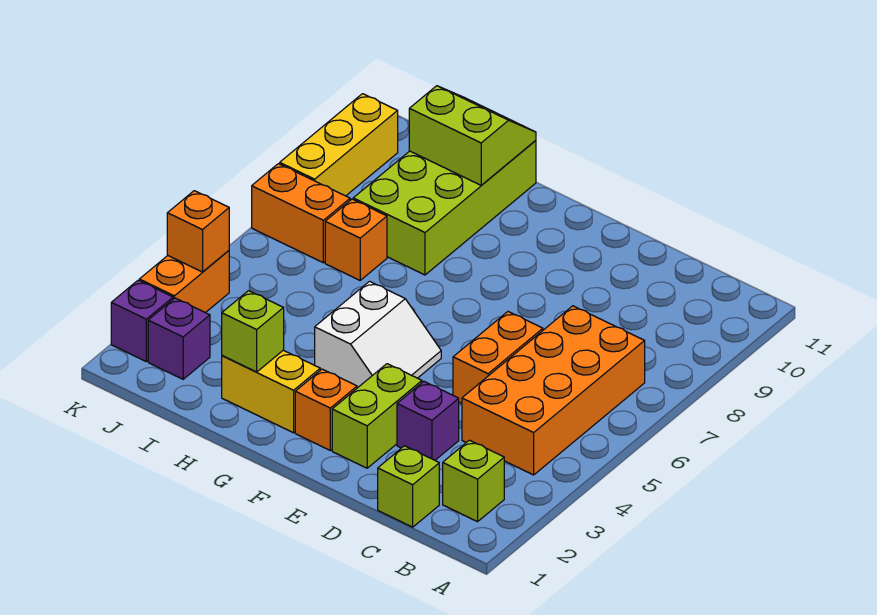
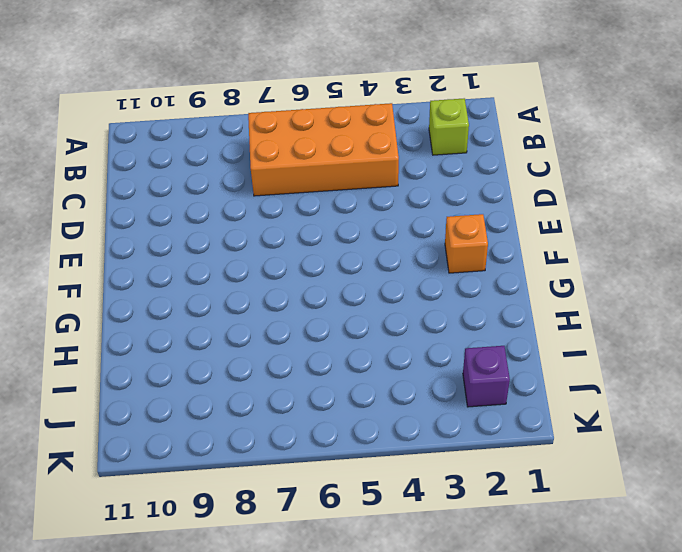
none -> lime 1x1 brick [378,446,439,527]
none -> purple 1x1 brick [397,381,459,460]
none -> orange 1x2 brick [453,312,543,403]

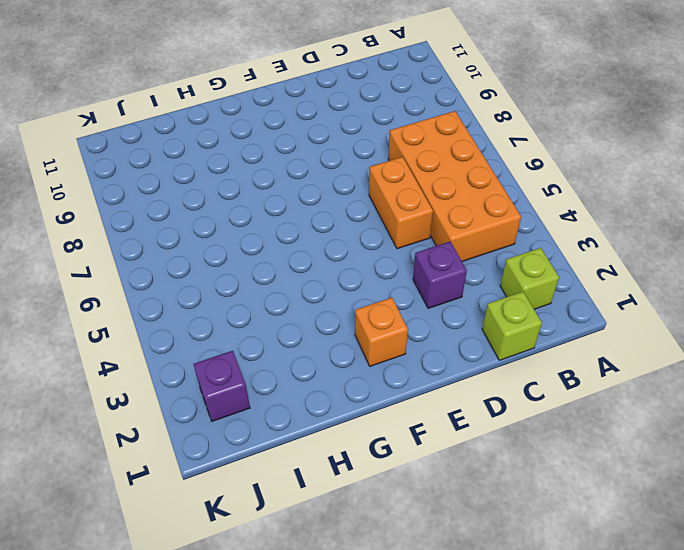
none -> lime 1x2 brick [332,364,422,468]
none -> white 2x2 slope [315,281,441,388]
none -> yellow 1x2 brick [222,350,320,433]

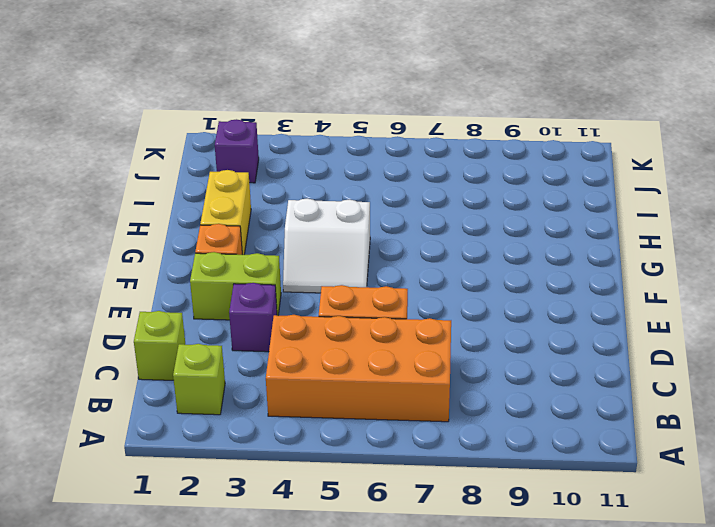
none -> lime 2x4 brick [353,140,536,275]
none -> orange 1x1 brick [325,199,387,280]
none -> orange 1x2 brick [252,164,350,263]

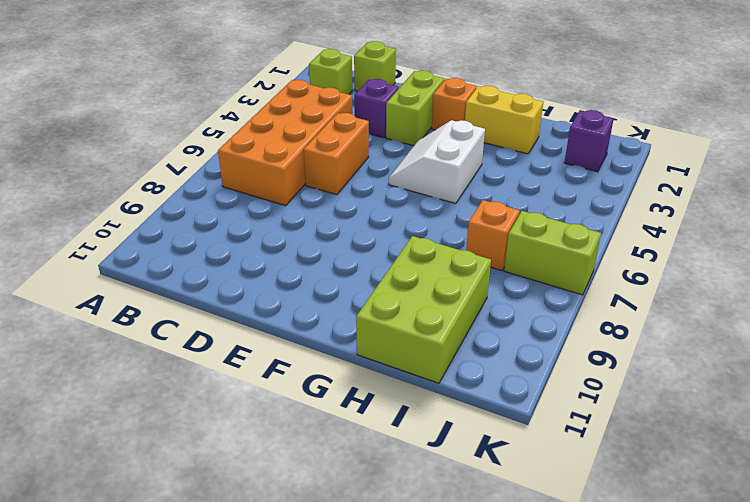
lime 2x3 brick [356,236,491,383] -> lime 2x4 brick [353,140,536,275]
lime 1x2 brick [504,211,601,295] -> orange 1x2 brick [252,164,350,263]
none -> purple 1x1 brick [111,280,173,361]
none -> orange 1x2 brick [139,251,229,313]
none -> yellow 1x3 brick [280,94,398,196]

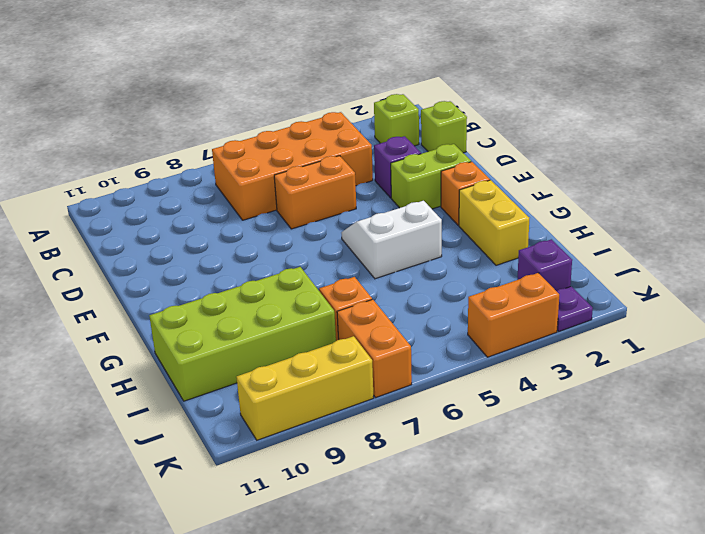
purple 1x1 plate [557,286,593,331] -> purple 1x1 brick [111,280,173,361]
none -> lime 1x1 brick [222,291,284,372]
none -> lime 2x2 slope [409,86,536,185]
none -> orange 1x1 brick [167,191,229,272]

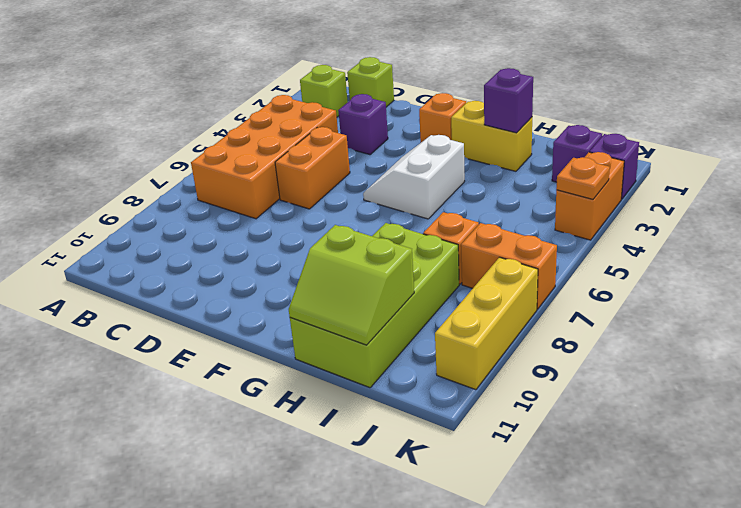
purple 1x1 brick [484,68,533,133] -> lime 1x1 brick [222,291,284,372]
orange 1x1 plate [556,157,610,199] -> orange 1x1 brick [167,191,229,272]
none -> lime 1x2 brick [332,364,422,468]

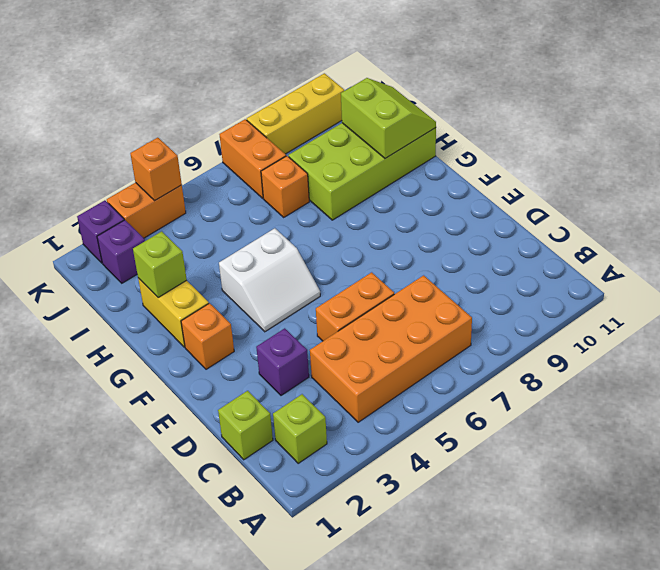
none -> lime 1x2 brick [332,364,422,468]

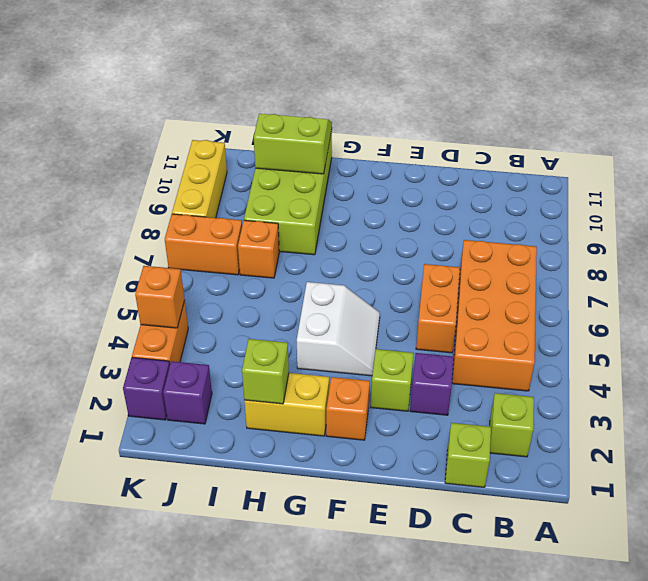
lime 1x1 brick [371,349,414,411] -> lime 1x2 brick [332,364,422,468]

